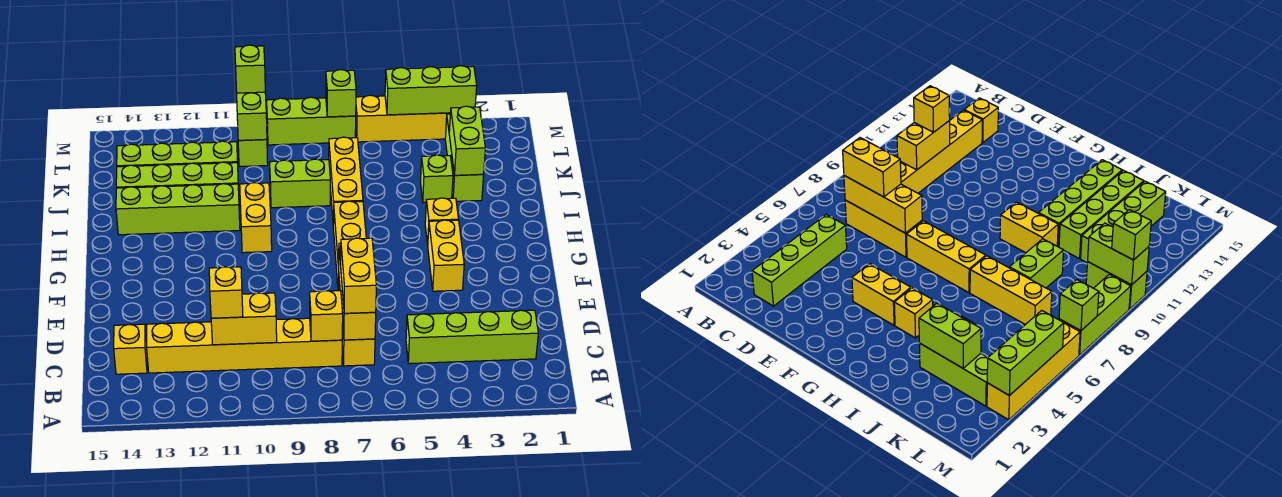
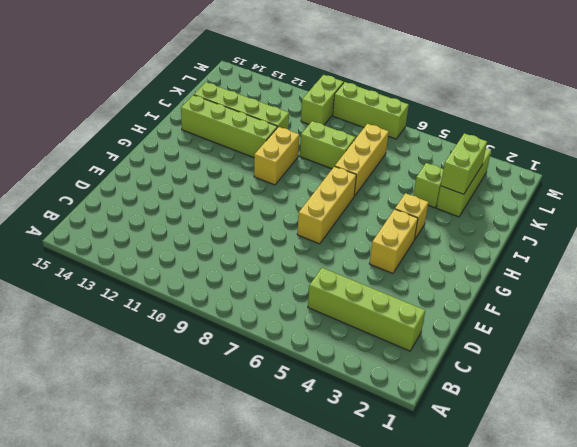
none -> yellow 1x3 brick [338,281,375,366]
none -> yellow 1x6 brick [147,318,342,373]
none -> yellow 1x1 brick [114,324,147,374]

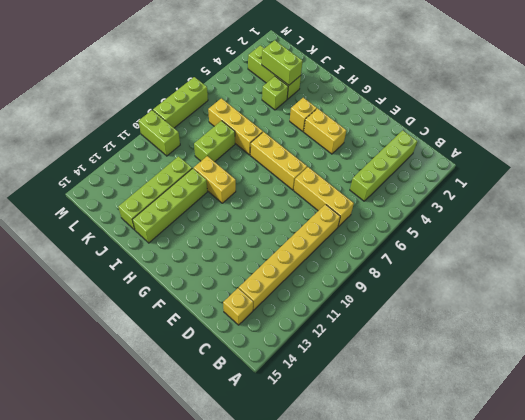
none -> lime 1x4 brick [117,141,238,167]
none -> yellow 1x4 brick [356,95,450,142]
none -> yellow 1x3 brick [339,243,376,340]

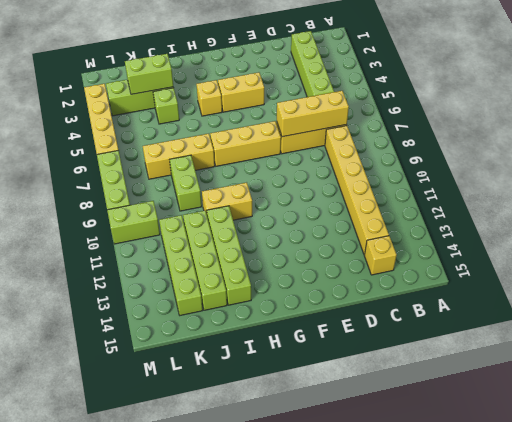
none -> yellow 1x1 brick [310,291,343,341]
none -> yellow 1x2 brick [211,293,277,345]
none -> lime 1x2 brick [237,92,267,140]

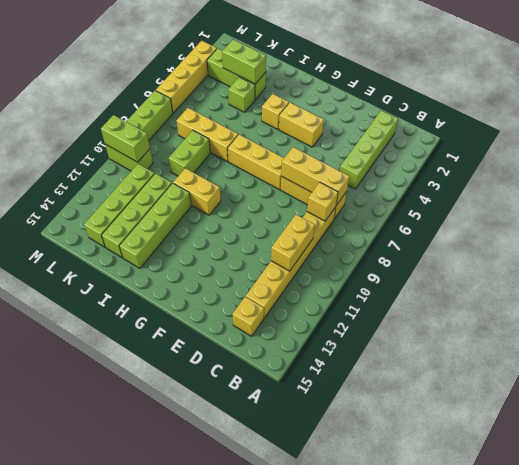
none -> lime 1x3 brick [385,66,477,115]
none -> lime 1x1 brick [326,70,356,117]
none -> yellow 1x2 brick [341,238,376,313]

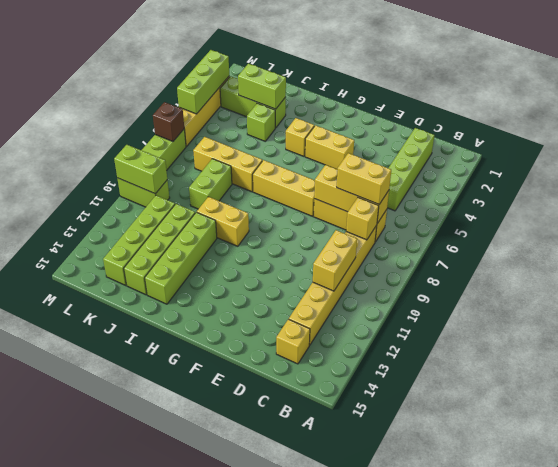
brown 1x1 brick [153,102,184,141] -> lime 1x1 brick [326,70,356,117]
none -> yellow 1x1 brick [209,267,243,318]
none -> lime 1x1 brick [235,45,265,93]

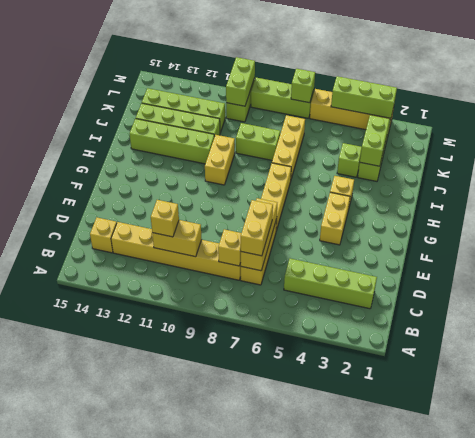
none -> lime 1x1 brick [235,45,265,93]

